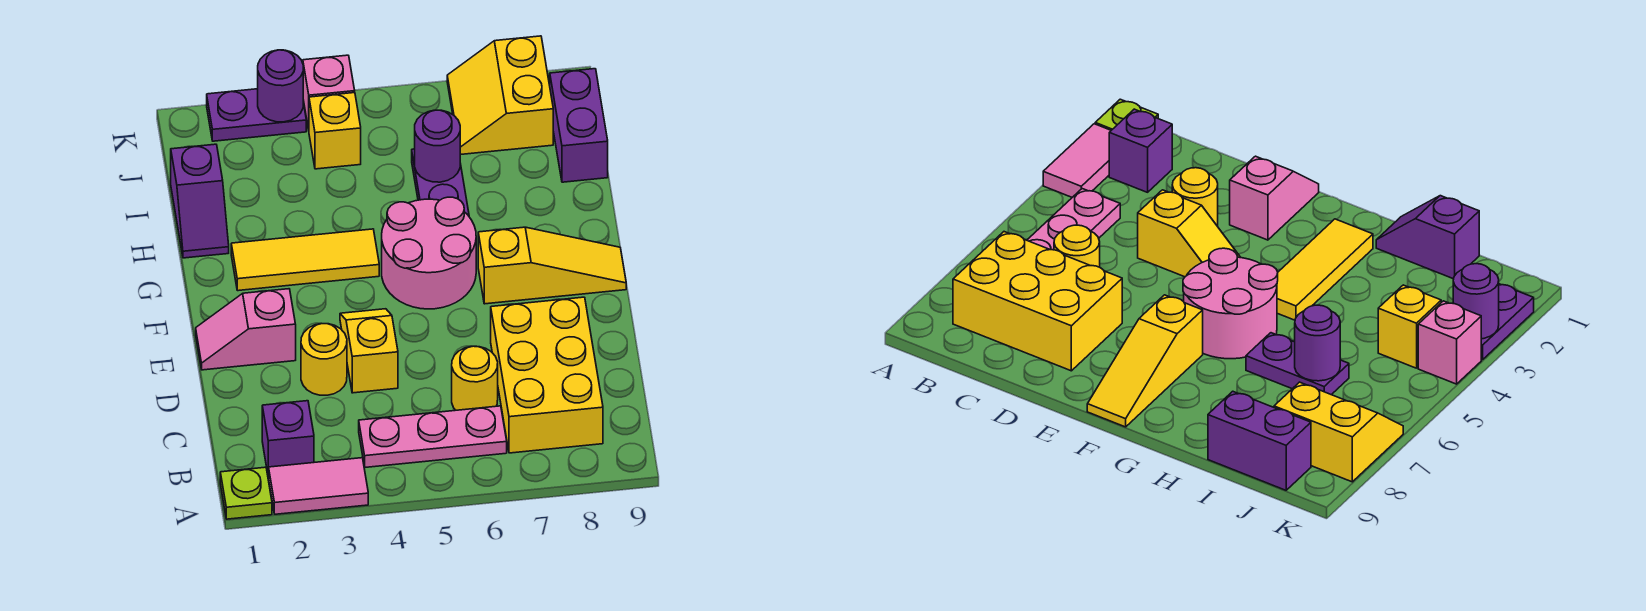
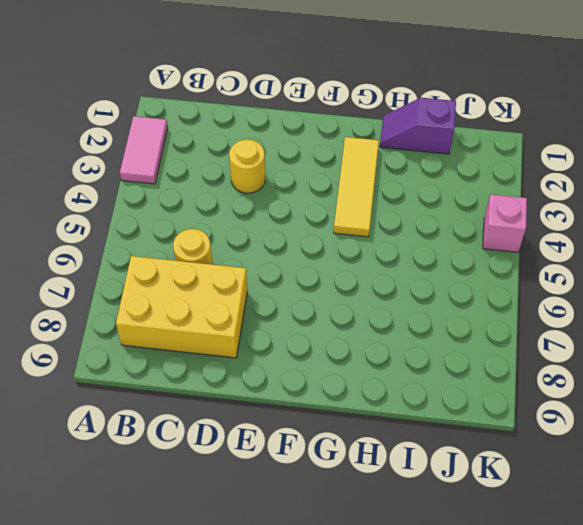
none -> lime 1x1 plate [220,467,272,519]
none -> purple 1x1 brick [262,401,314,477]
none -> pink 1x3 plate [359,406,507,467]

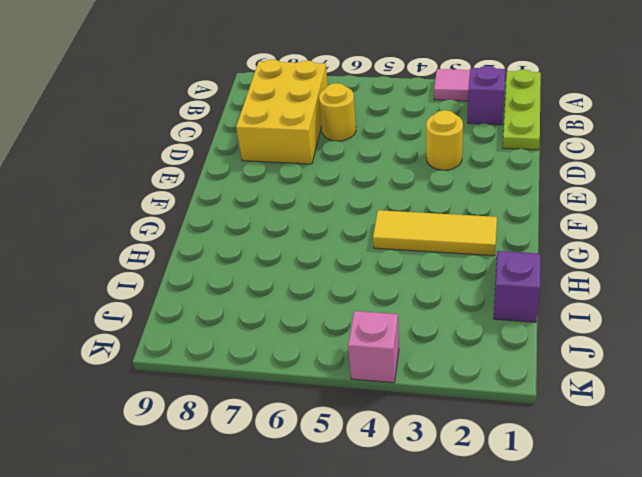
lime 1x3 plate [503,69,541,150] -> lime 1x1 plate [220,467,272,519]
none -> pink 1x3 plate [359,406,507,467]
none -> yellow 1x2 slope [340,309,398,393]
none -> pink 1x2 slope [196,289,296,370]

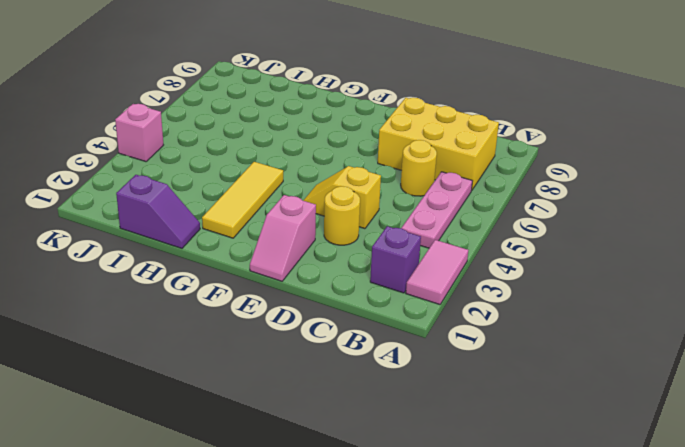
none -> lime 1x1 plate [220,467,272,519]
none -> pink 2x2 round brick [382,197,476,309]
none -> yellow 1x3 slope [478,227,626,304]

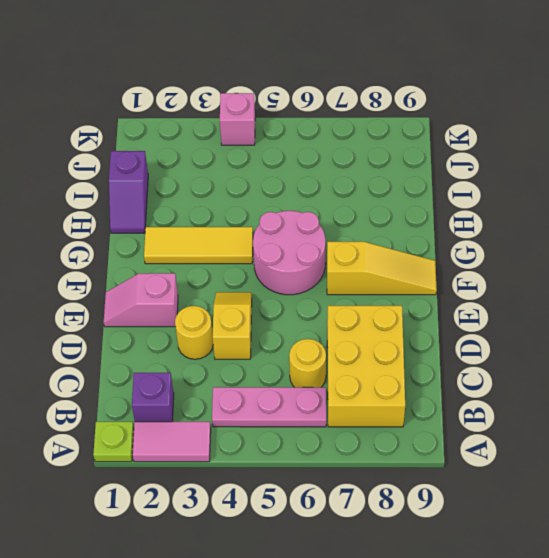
none -> purple 1x2 plate [412,149,469,216]
none -> purple 1x2 brick [550,69,608,182]
none -> yellow 1x1 brick [309,93,361,169]

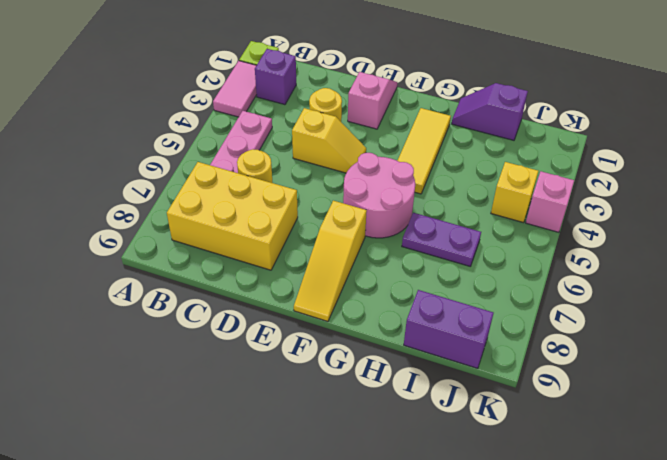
none -> yellow 2x2 slope [447,36,553,155]
none -> purple 1x2 plate [207,89,306,141]
none -> purple 1x1 round brick [415,110,460,182]

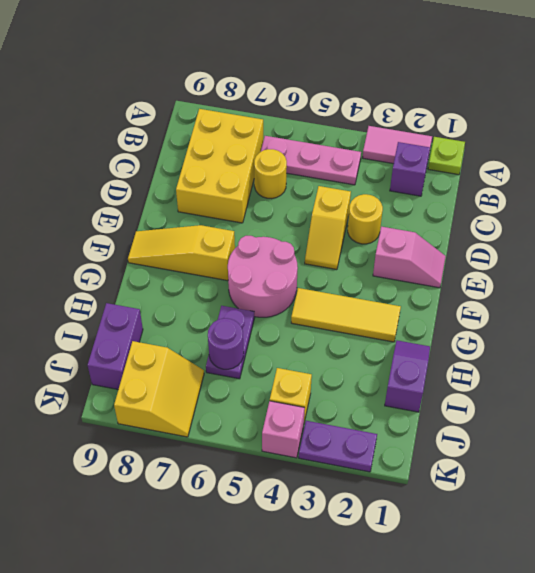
none -> purple 1x1 round brick [258,50,303,122]

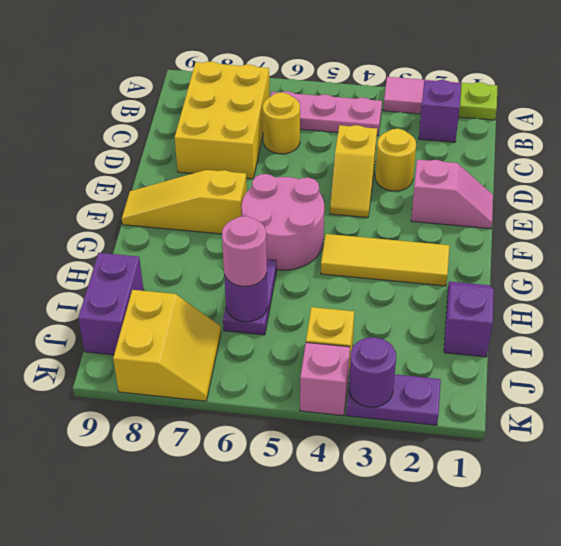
pink 1x1 round brick [222,216,267,286] -> none

